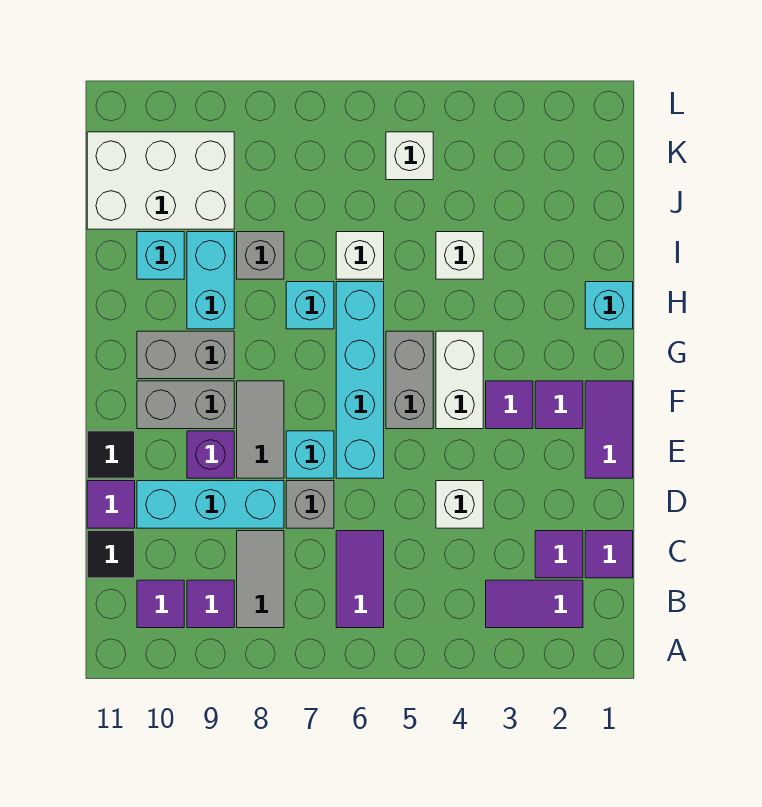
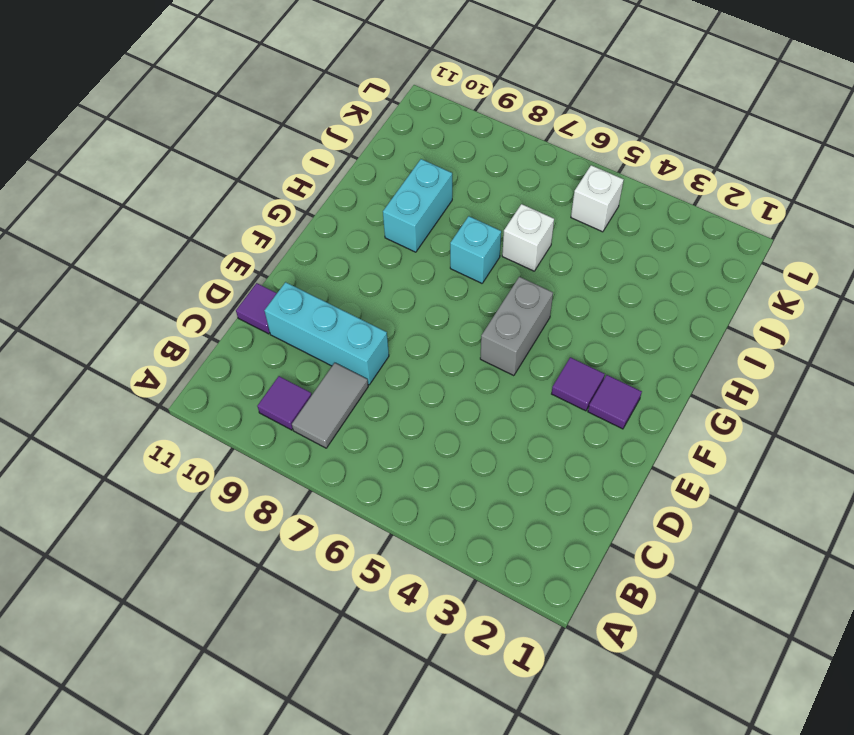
none -> purple 1x2 tile [486,580,583,628]
none -> purple 1x2 tile [336,531,384,628]
none -> purple 1x1 tile [137,580,184,628]
none -> purple 1x1 tile [585,531,633,578]

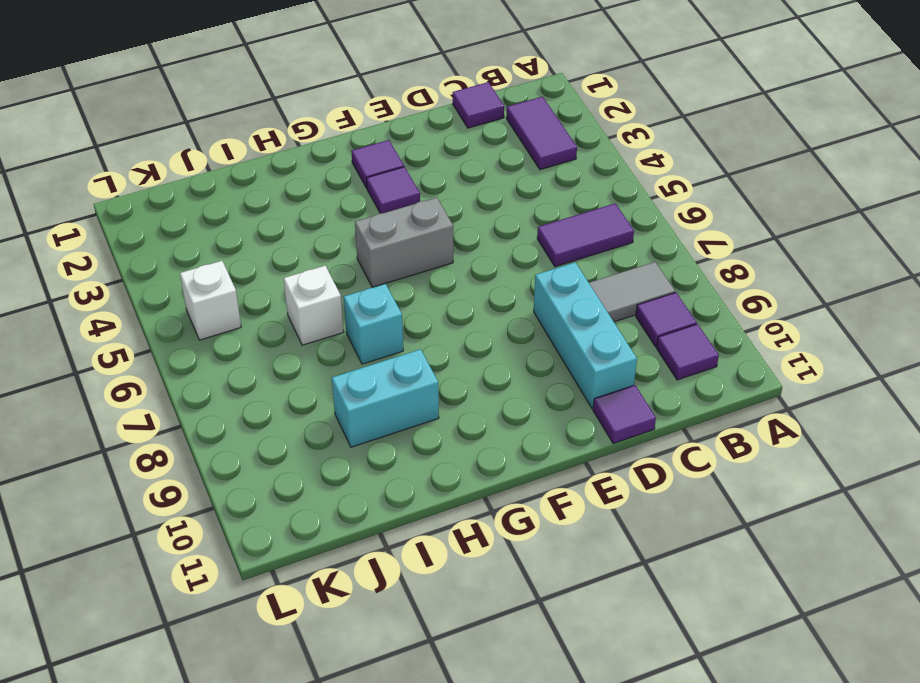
none -> purple 1x1 tile [535,531,583,578]
none -> black 1x1 tile [87,531,135,578]
none -> white 1x1 brick [436,481,483,528]
none -> grey 1x1 brick [286,481,334,528]

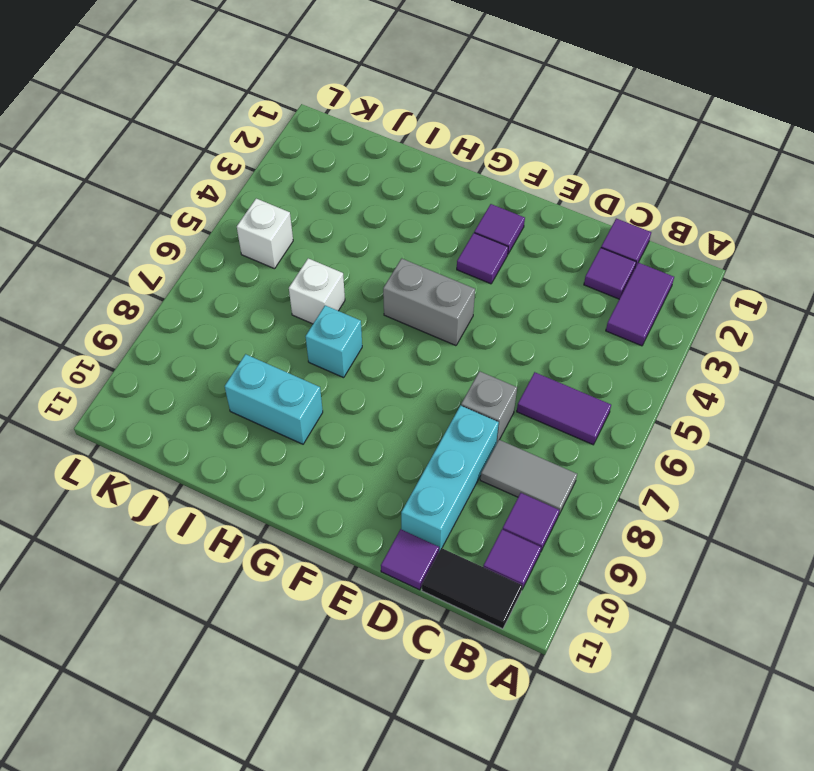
black 1x2 tile [422,548,522,629] -> black 1x1 tile [87,531,135,578]
none -> white 1x1 brick [436,481,483,528]
none -> purple 1x2 tile [585,381,633,478]
none -> cyan 1x4 brick [336,282,384,478]
none -> cyan 1x1 brick [286,431,334,478]

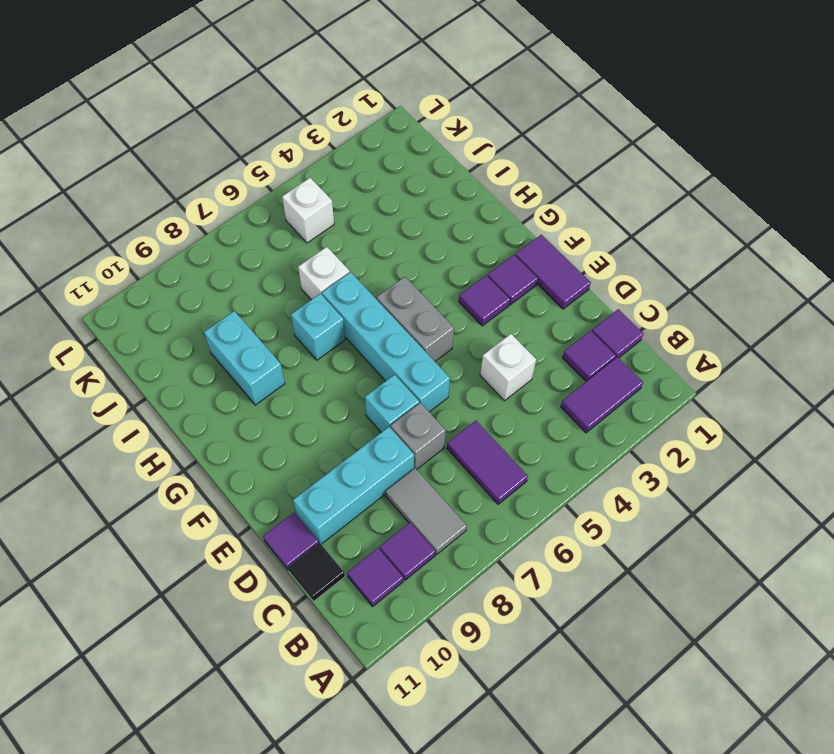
none -> grey 1x2 tile [237,381,284,478]
none -> purple 1x1 brick [187,431,234,478]
none -> black 1x1 tile [87,431,135,478]
none -> white 1x2 brick [436,331,483,429]

